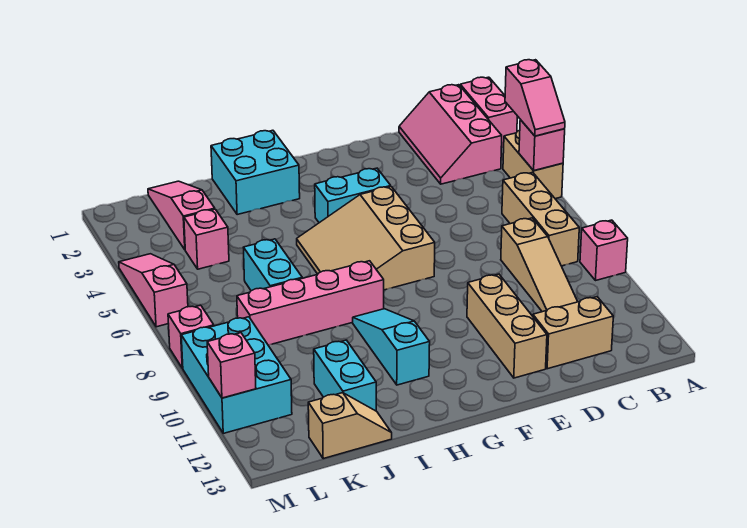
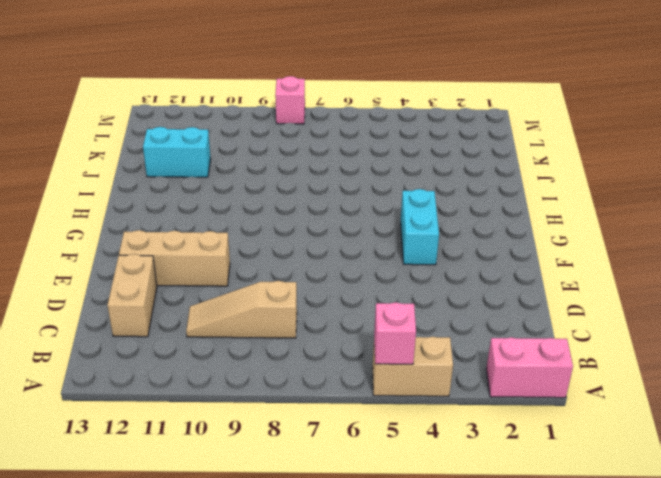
none -> pink 1x1 brick [580,220,628,281]
none -> pink 2x3 slope [399,85,502,184]
none -> tan 1x3 brick [502,172,579,266]

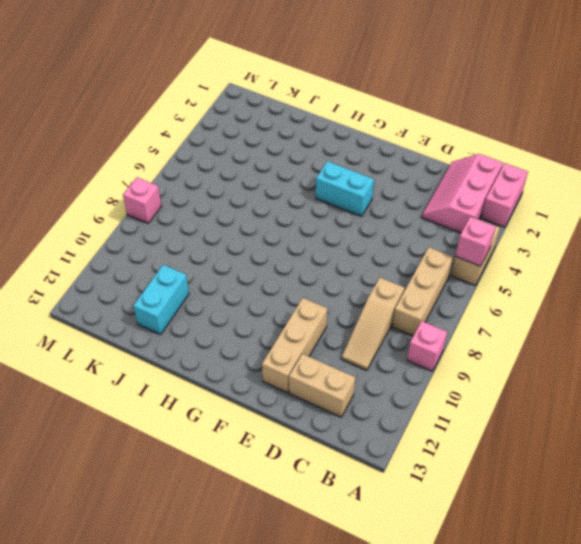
none -> tan 3x3 slope [297,187,435,290]
none -> cyan 2x2 brick [211,130,300,215]
none -> pink 1x4 brick [237,261,384,345]

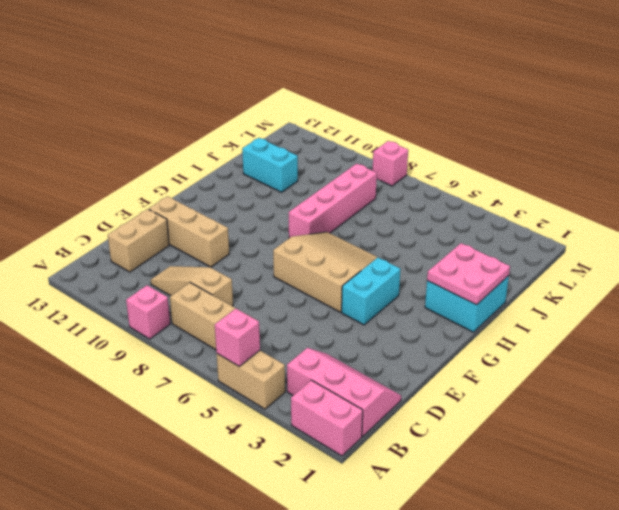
pink 2x2 plate [427,243,510,305] -> none
none -> cyan 1x3 slope [353,309,430,385]
none -> cyan 1x2 brick [243,239,302,291]
none -> tan 1x2 slope [308,393,392,459]

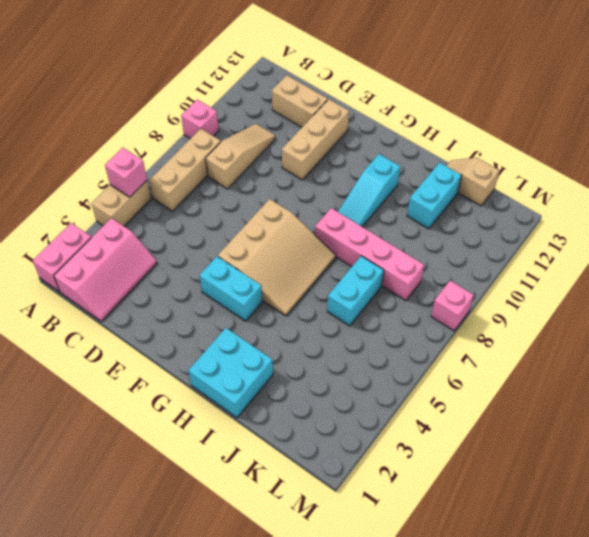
none -> pink 1x3 slope [148,181,215,249]
none -> pink 1x1 brick [184,209,229,269]
none -> cyan 2x3 brick [181,317,292,433]

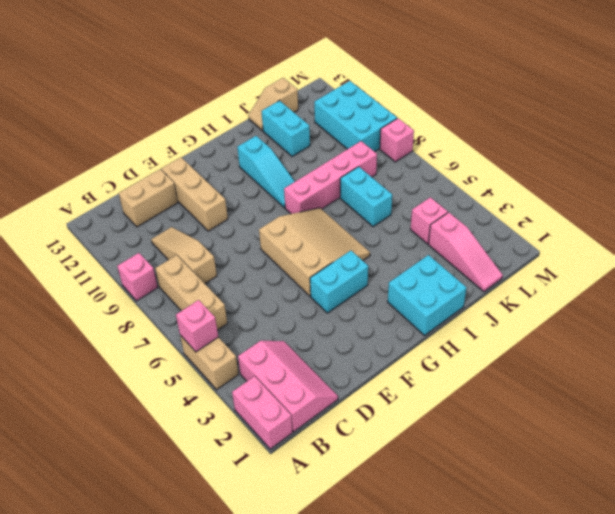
none -> pink 1x3 slope [119,254,188,327]
none -> pink 1x1 brick [207,333,256,398]
none -> pink 1x2 slope [505,60,565,136]

